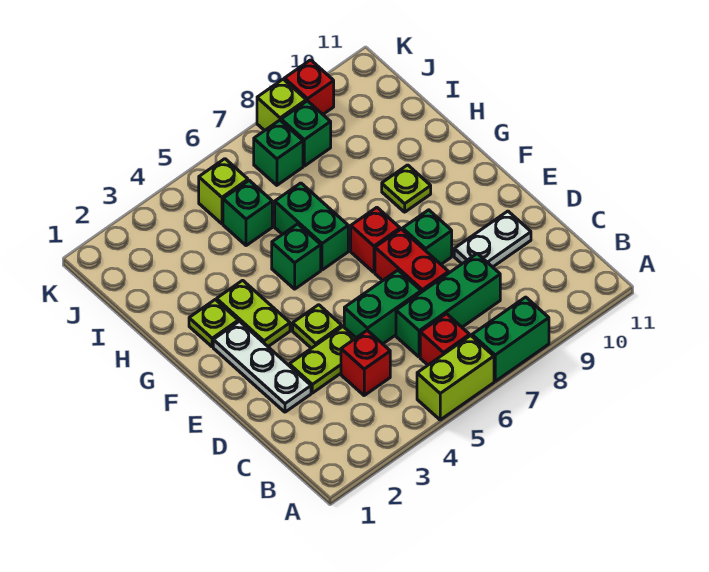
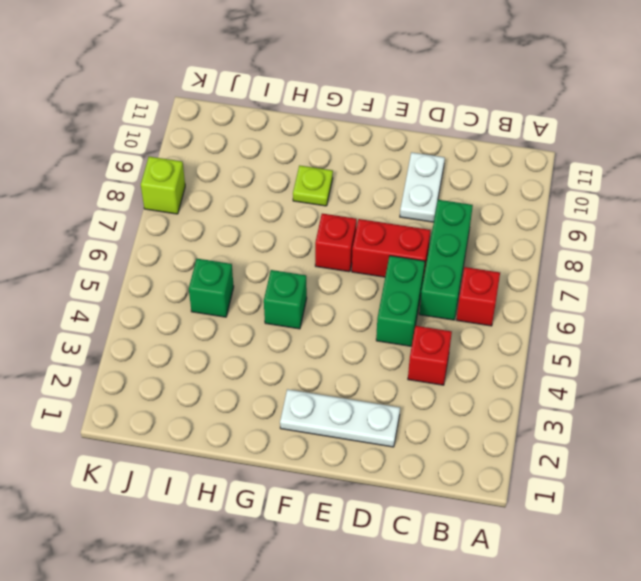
none -> lime 1x2 brick [417,336,494,420]
none -> green 1x2 brick [472,297,549,381]
none -> lime 1x2 plate [289,327,355,393]

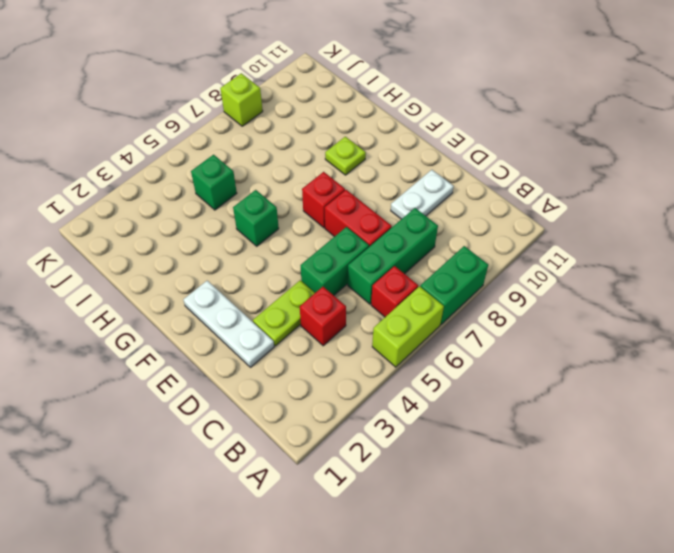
none -> lime 1x1 plate [293,305,342,348]
none -> green 1x1 brick [403,210,452,264]
none -> lime 1x2 plate [217,280,290,346]

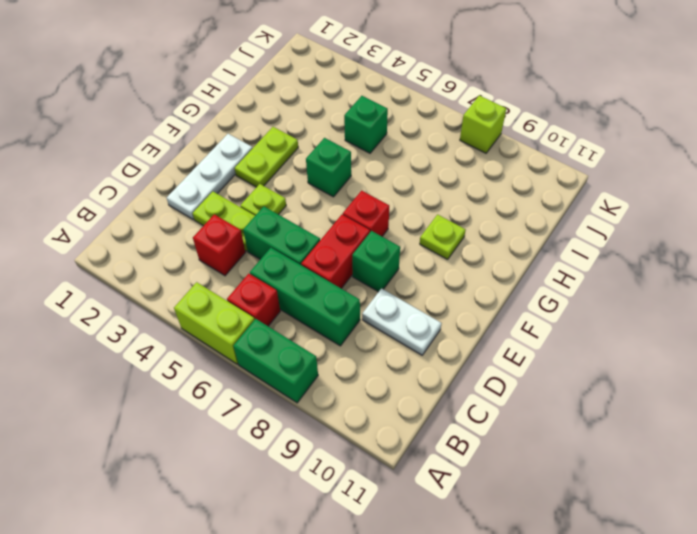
none -> lime 1x1 plate [189,300,238,347]
none -> green 1x2 brick [275,183,348,270]
none -> lime 1x1 brick [199,159,248,224]

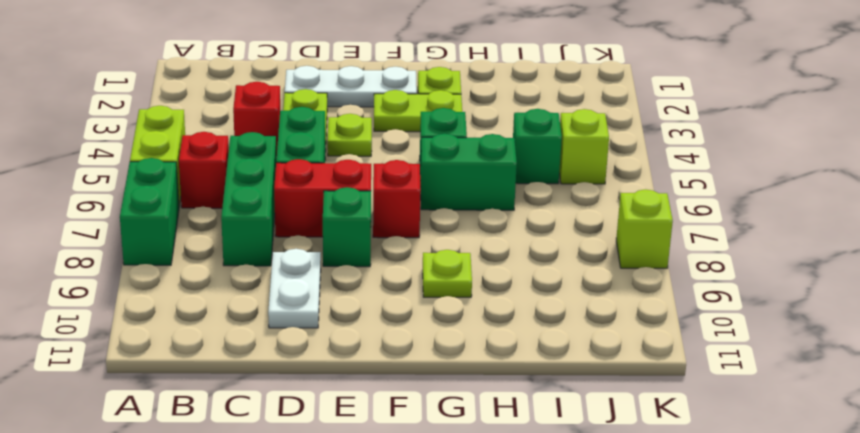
none -> green 1x1 brick [254,120,303,185]
none -> green 1x1 brick [281,101,331,166]
none -> red 1x1 brick [284,60,334,114]

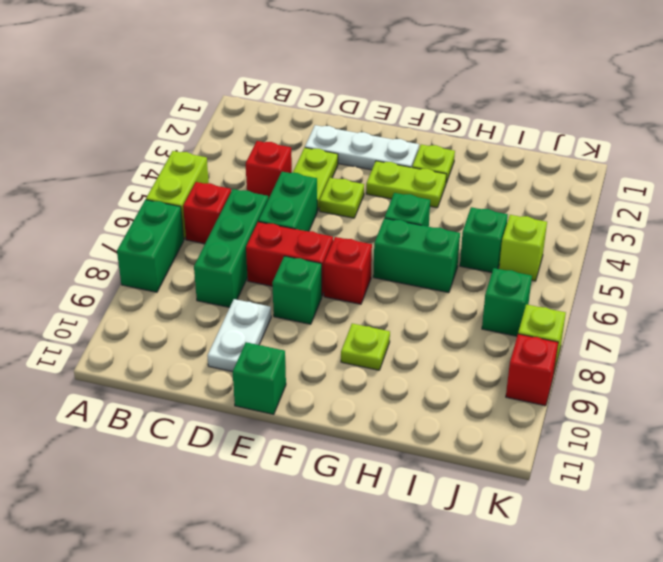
green 1x1 brick [233,342,286,414] -> green 1x1 brick moved to [281,101,331,166]

